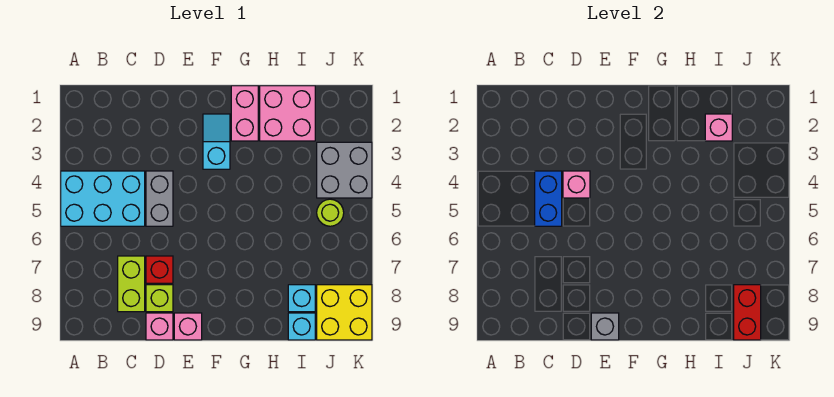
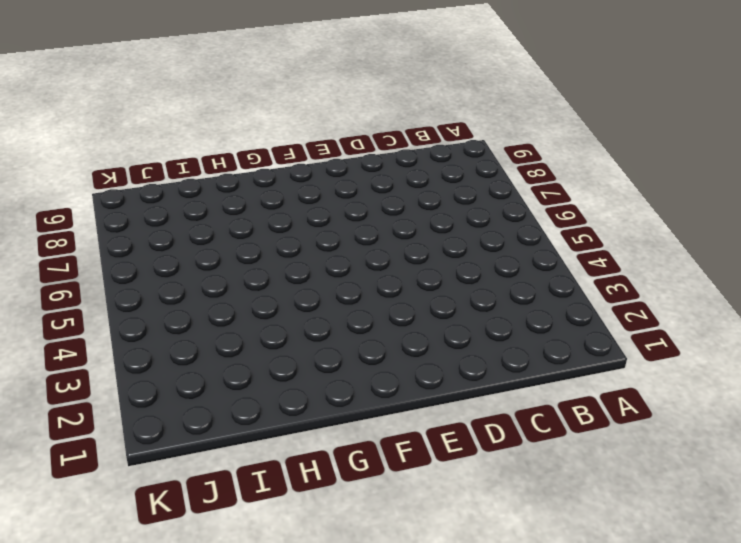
none -> cyan 2x3 brick [61,171,145,226]
none -> lime 1x2 brick [118,256,145,312]
none -> grey 1x2 brick [146,171,173,226]

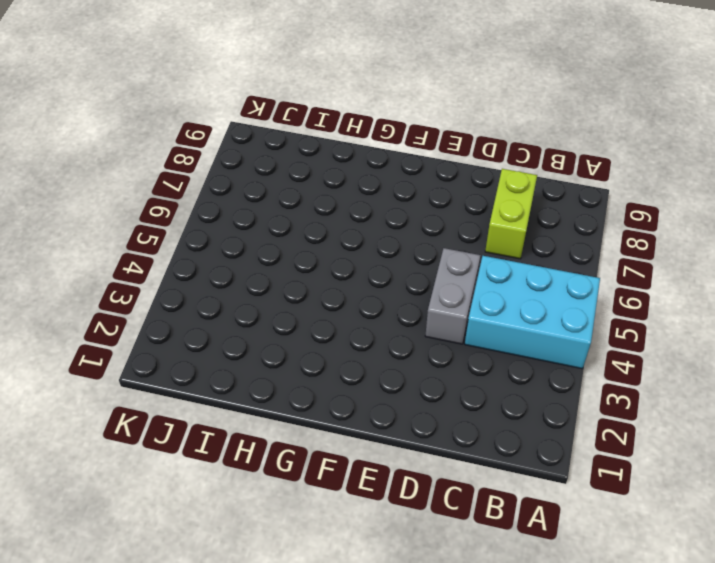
none -> red 1x1 brick [146,256,173,283]
none -> lime 1x1 brick [146,285,173,312]
none -> pink 1x1 brick [146,313,173,340]

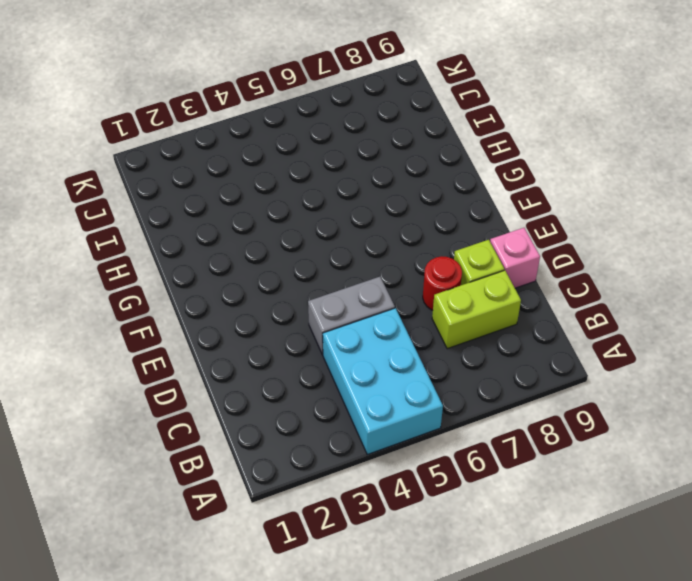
red 1x1 round brick [423,256,462,310] -> red 1x1 brick [146,256,173,283]
none -> pink 1x1 brick [174,313,202,340]
none -> cyan 1x2 slope [203,114,230,169]
none -> pink 1x2 brick [231,86,258,141]

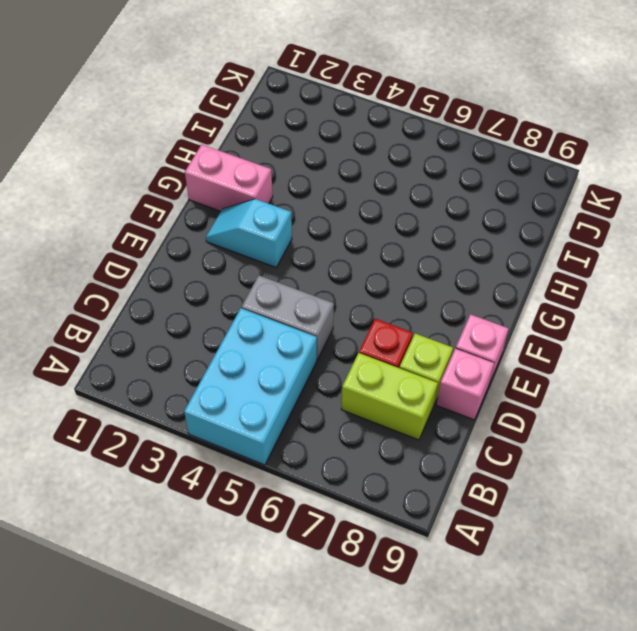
none -> pink 2x2 brick [260,86,315,141]
none -> cyan 1x1 brick [288,285,315,312]
none -> cyan 1x1 brick [288,313,315,340]

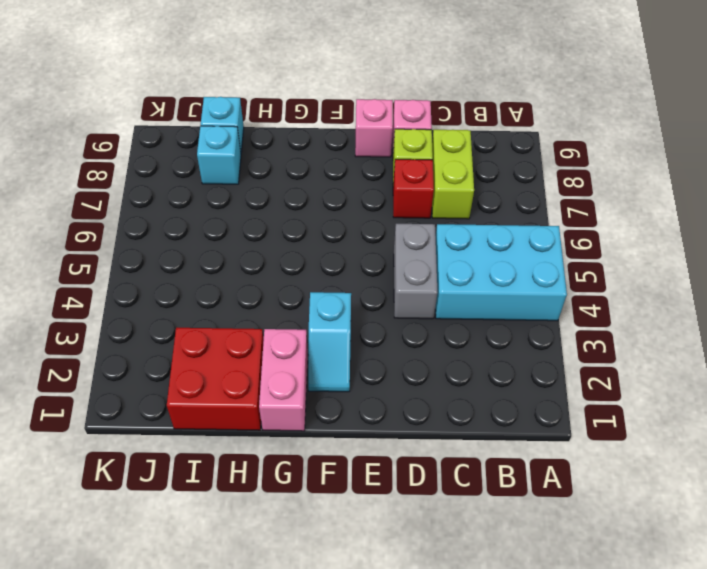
red 2x2 brick [167,328,264,430] -> pink 2x2 brick [260,86,315,141]
none -> grey 2x2 brick [317,142,372,198]
none -> lime 1x1 round brick [317,199,344,226]
none -> yellow 2x2 brick [317,285,372,340]

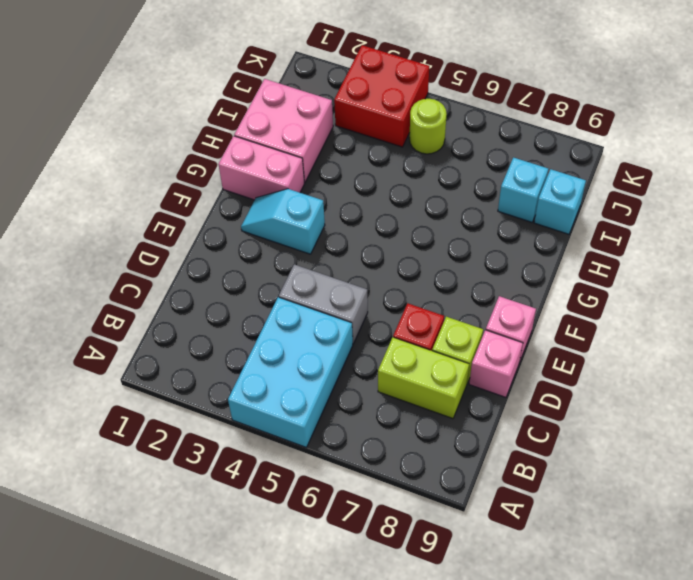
red 2x2 brick [334,45,429,147] -> grey 2x2 brick [317,142,372,198]
none -> yellow 2x2 brick [317,285,372,340]
none -> blue 1x2 brick [535,171,562,226]
none -> pink 1x1 brick [563,171,590,198]

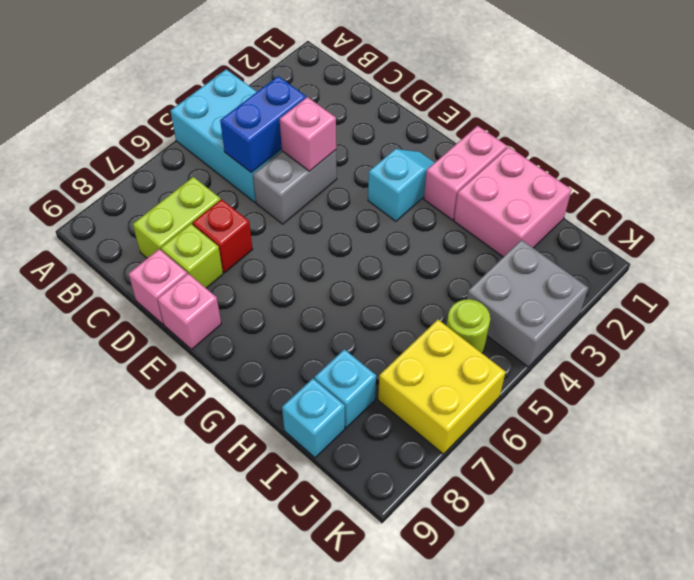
yellow 2x2 brick [378,320,506,454] -> yellow 2x2 brick moved to [317,285,372,340]
none -> grey 1x1 brick [591,313,619,340]
none -> pink 1x1 brick [705,114,732,141]
none -> red 1x2 brick [734,285,761,340]

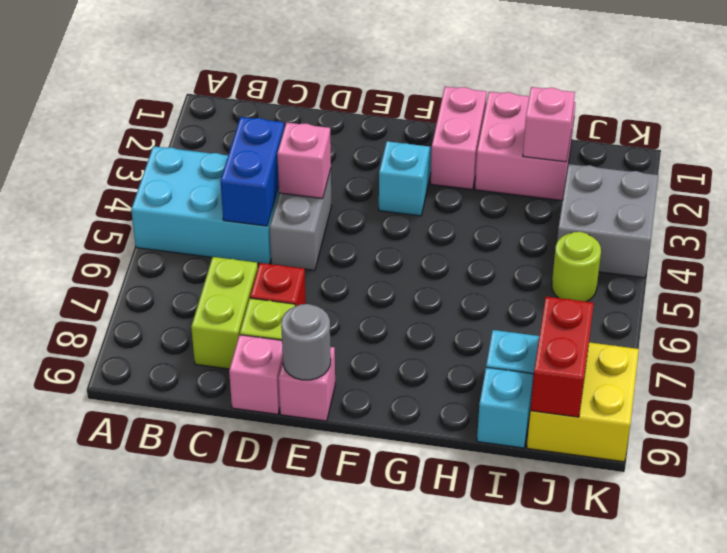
grey 1x1 round brick [281,304,331,380] -> grey 1x1 brick [591,313,619,340]

